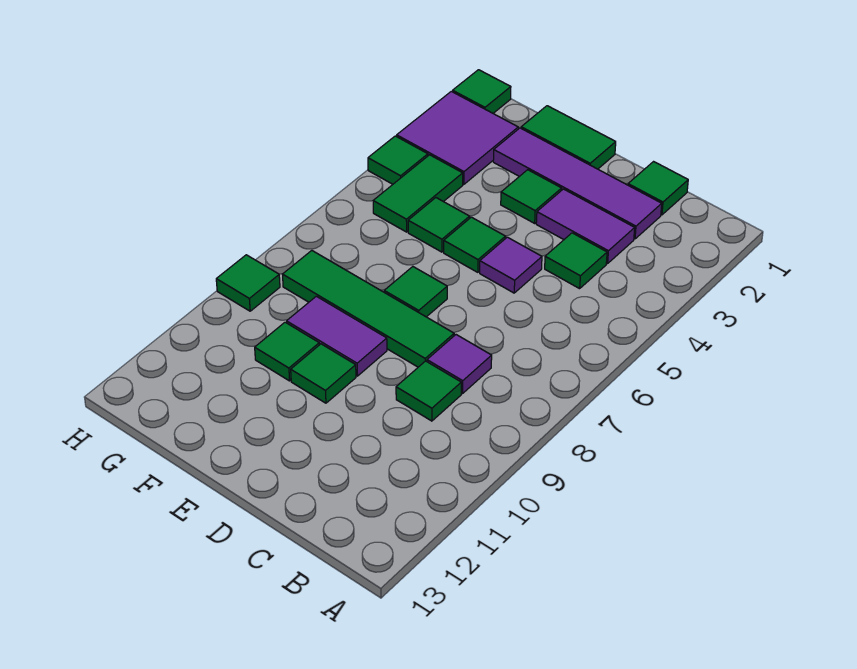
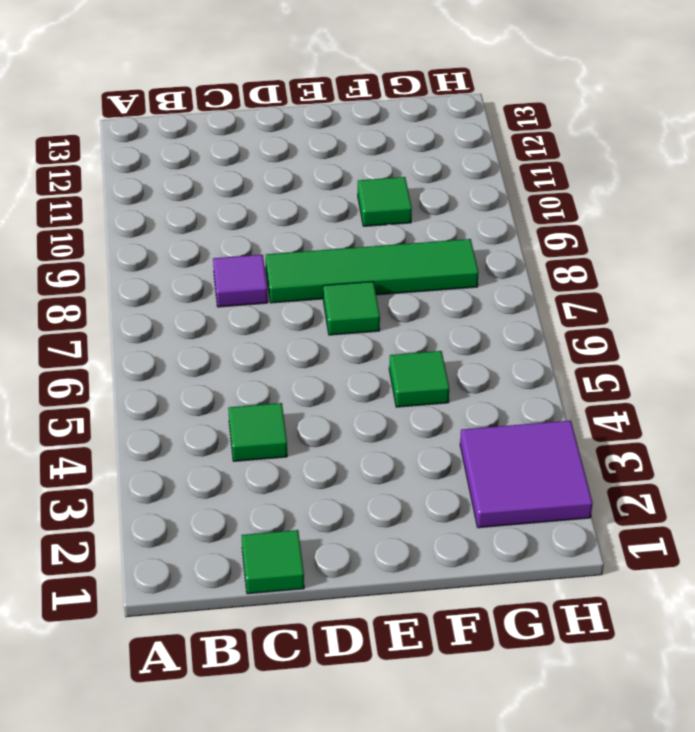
none -> purple 1x4 tile [493,128,662,239]
none -> purple 1x2 tile [536,189,635,264]
none -> green 1x1 tile [396,361,461,421]

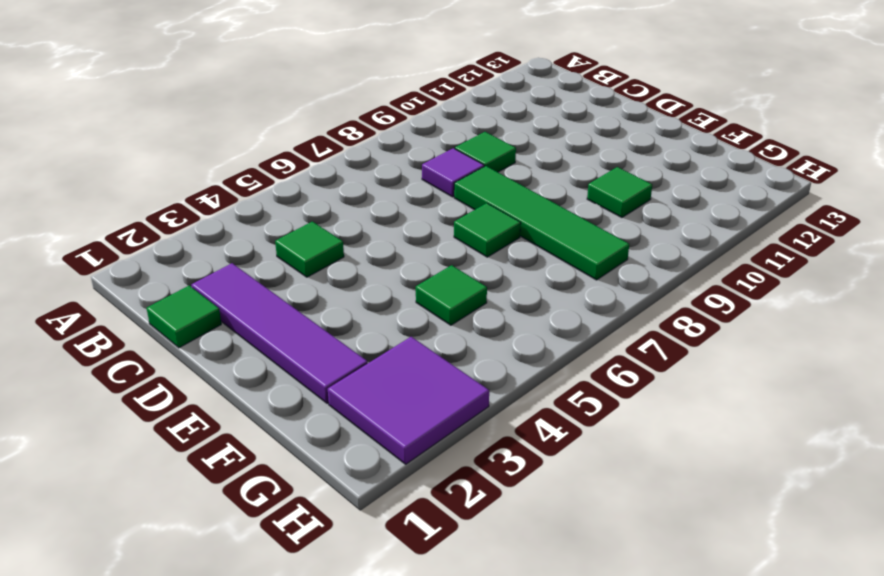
none -> purple 1x2 tile [536,189,635,264]
none -> purple 1x1 tile [480,237,542,293]
none -> green 1x2 tile [521,106,616,169]

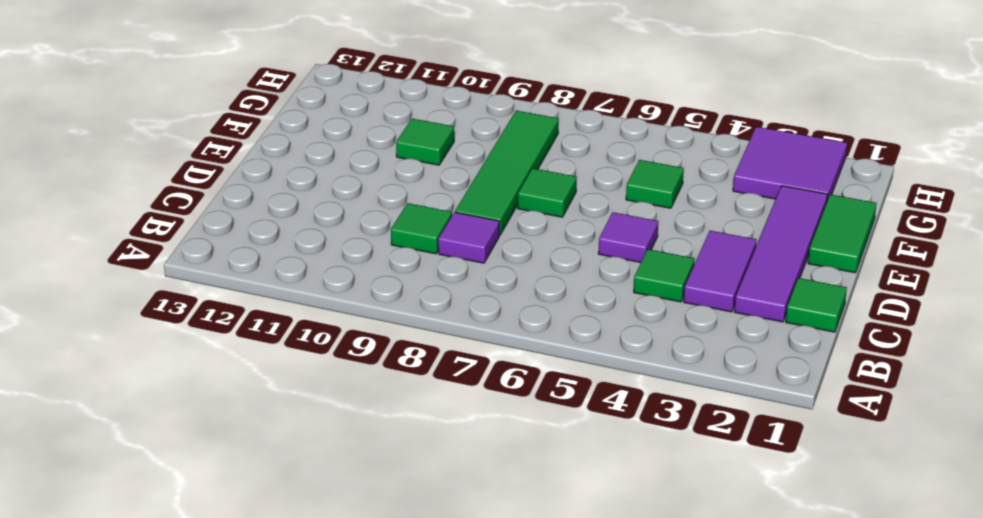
none -> green 1x1 tile [501,170,562,223]
none -> green 1x1 tile [444,217,506,272]
none -> purple 1x2 tile [287,296,387,376]

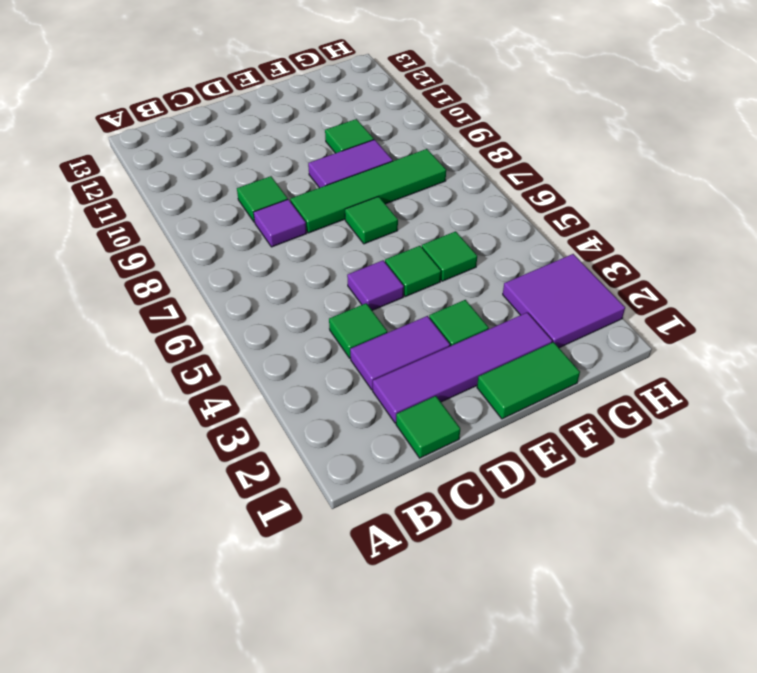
none -> green 1x1 tile [291,344,356,403]
none -> green 1x2 tile [373,155,463,232]
none -> green 1x1 tile [453,70,511,113]

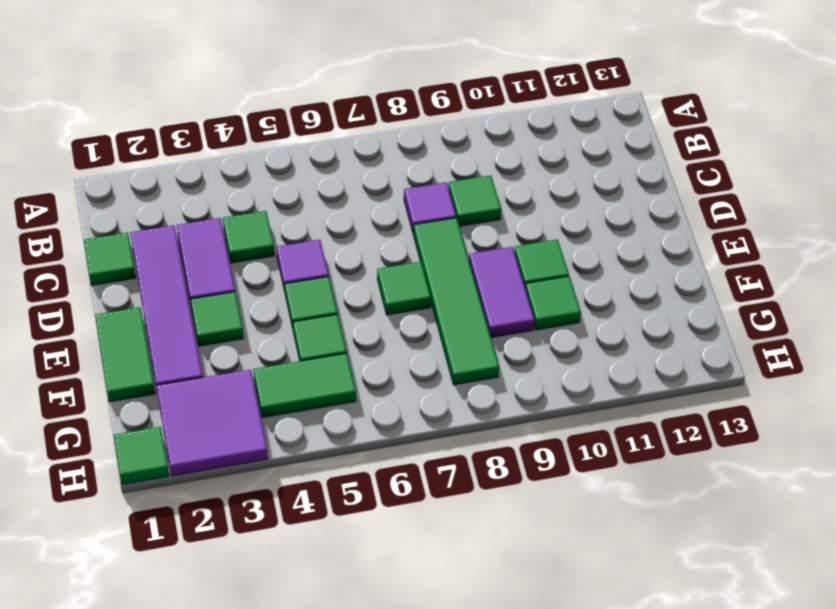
none -> green 1x1 tile [368,136,428,184]
none -> green 1x1 tile [216,255,280,311]

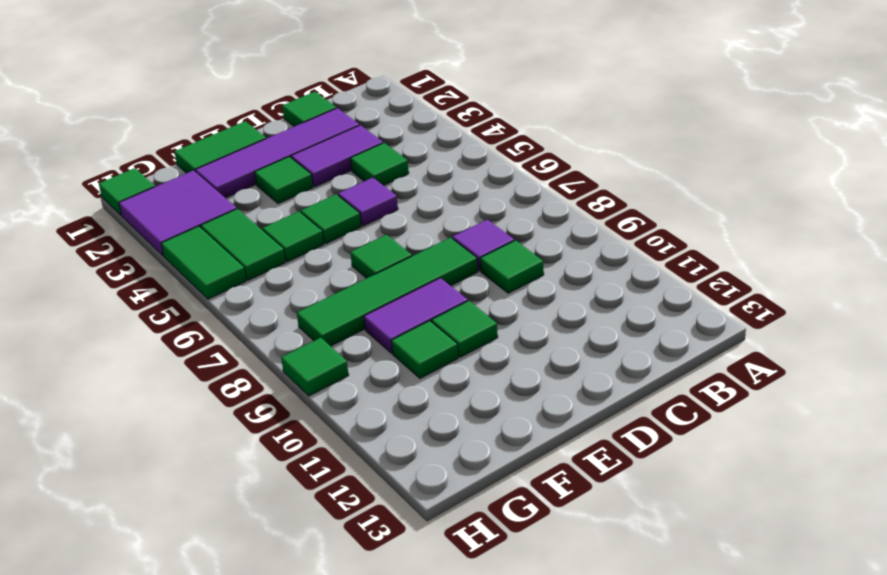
green 1x2 tile [161,226,246,299] -> green 1x1 tile [368,136,428,184]

